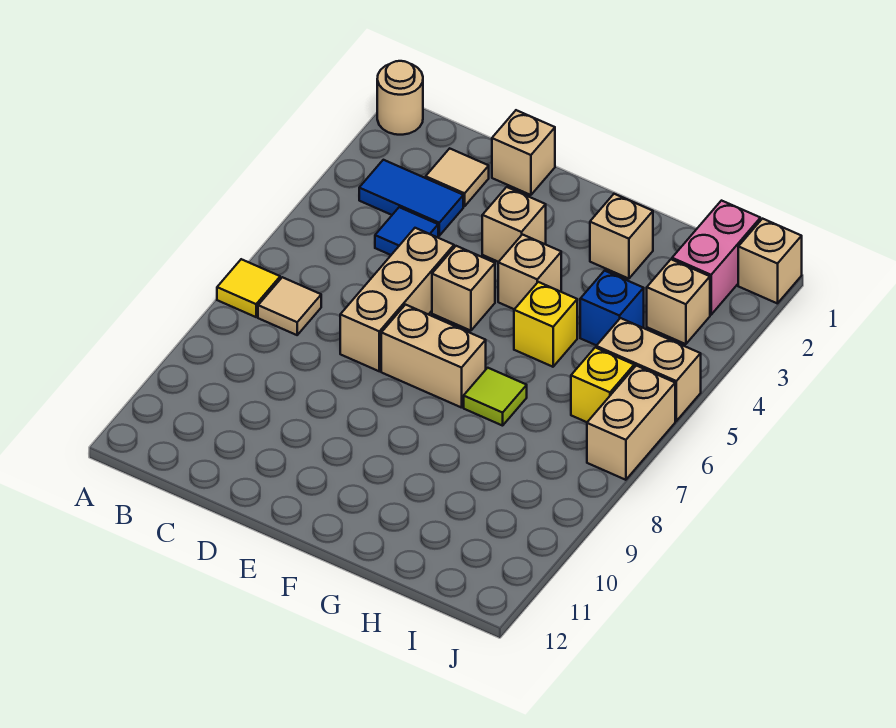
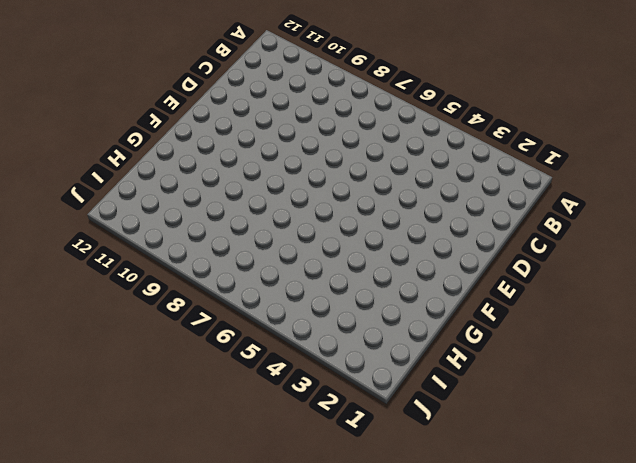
none -> tan 1x1 round brick [377,61,423,135]
none -> yellow 1x1 tile [217,259,280,317]
none -> blue 1x2 tile [359,160,463,236]

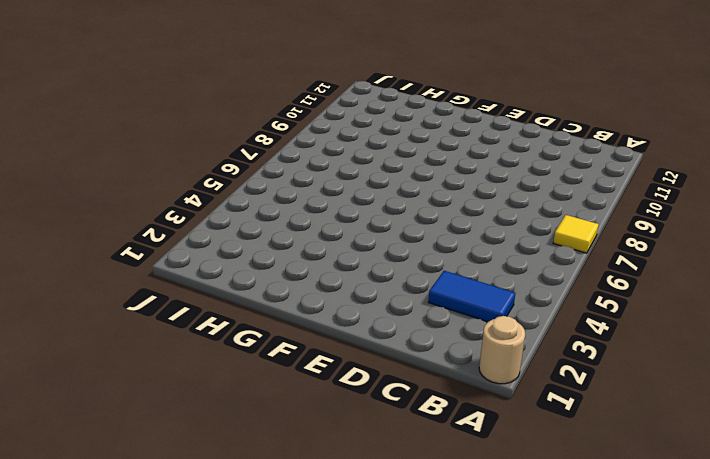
none -> tan 1x1 tile [258,277,321,335]
none -> tan 1x1 tile [426,148,489,206]
none -> blue 1x1 tile [375,207,438,255]

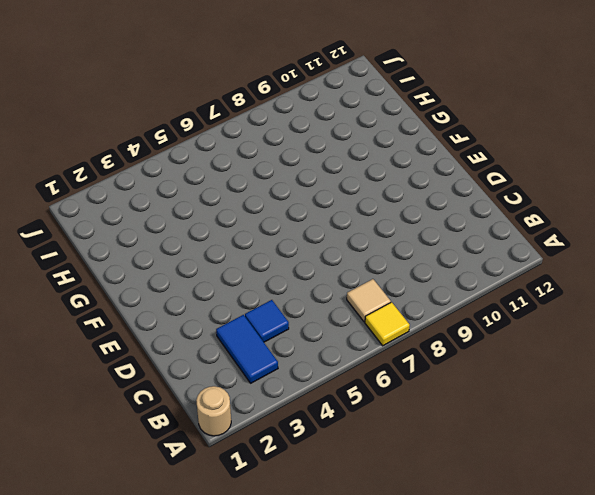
none -> tan 1x1 tile [426,148,489,206]
none -> tan 1x1 brick [492,110,555,195]
none -> tan 1x3 brick [340,228,454,371]

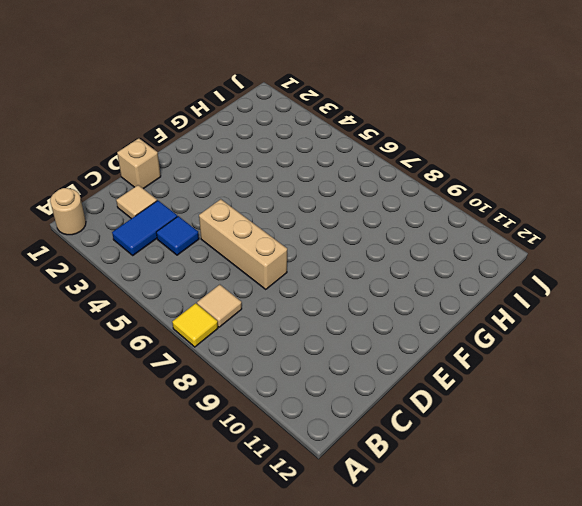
none -> tan 1x1 brick [482,187,546,262]
none -> tan 1x1 brick [432,246,495,331]
none -> tan 1x2 brick [381,305,486,408]

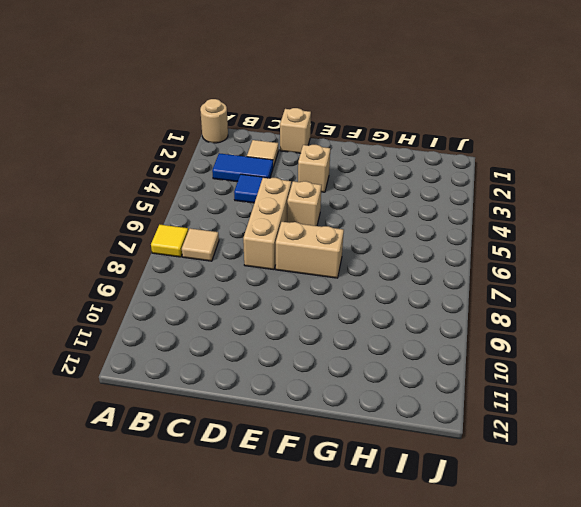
none -> tan 1x1 brick [498,235,561,309]
none -> tan 1x1 brick [590,194,653,279]
none -> yellow 1x1 brick [514,282,577,367]

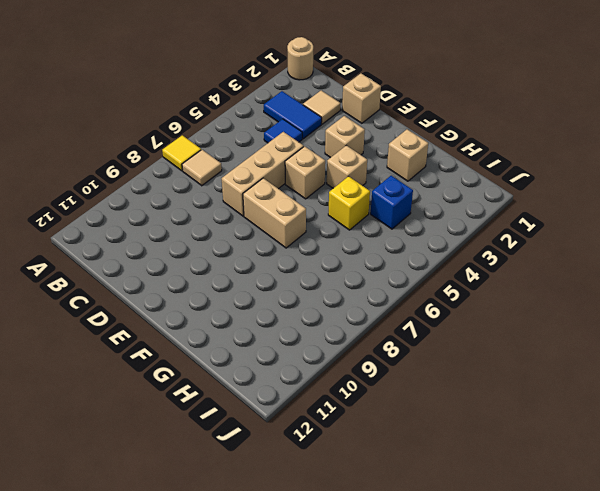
none -> lime 1x1 tile [464,368,527,426]
none -> pink 1x2 brick [672,201,760,315]
none -> tan 1x1 brick [647,259,710,344]

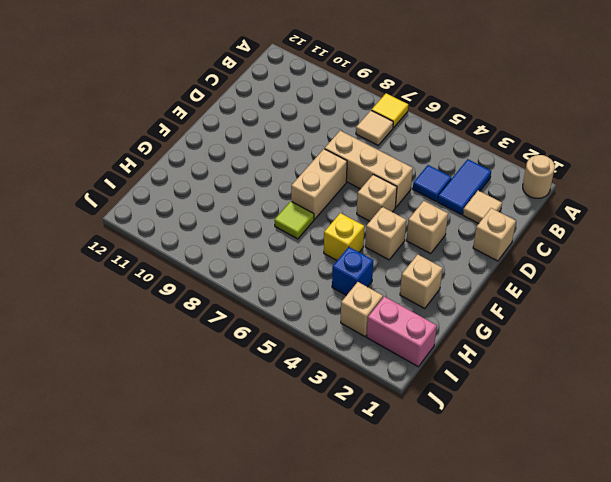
none -> tan 1x2 brick [596,318,701,421]
none -> yellow 1x1 brick [571,348,634,422]
none -> tan 1x1 brick [738,219,802,304]

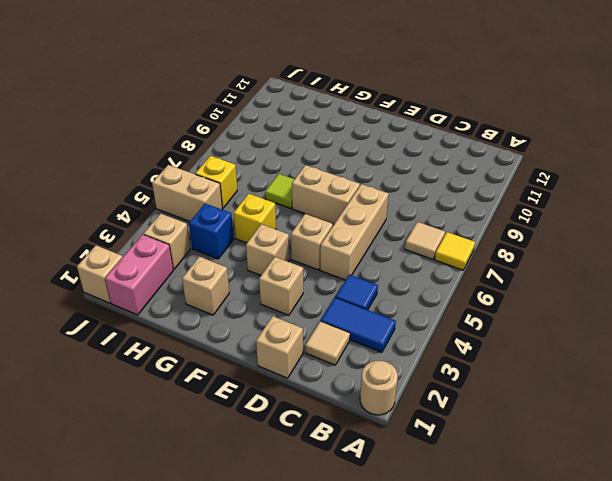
none -> tan 1x2 brick [587,366,675,480]

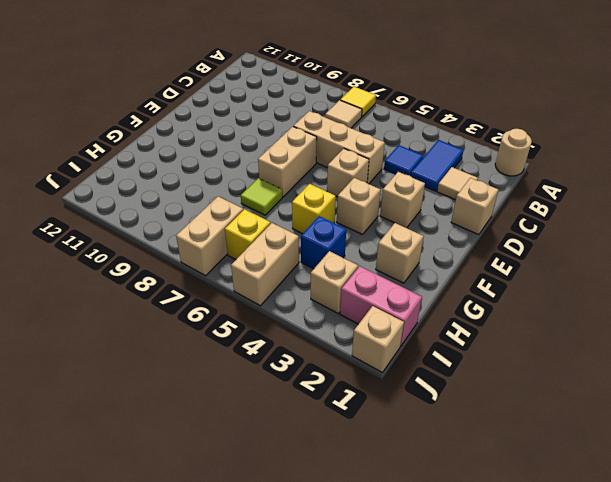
tan 1x2 brick [176,196,243,276] -> tan 1x2 brick turned to [587,366,675,480]

